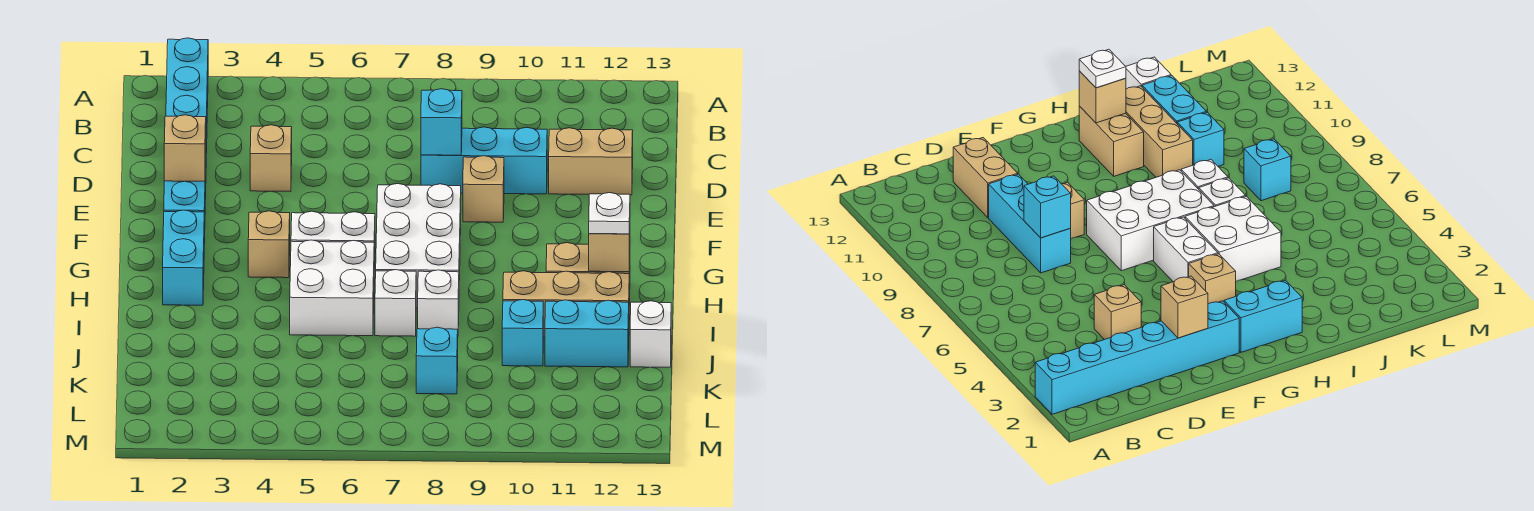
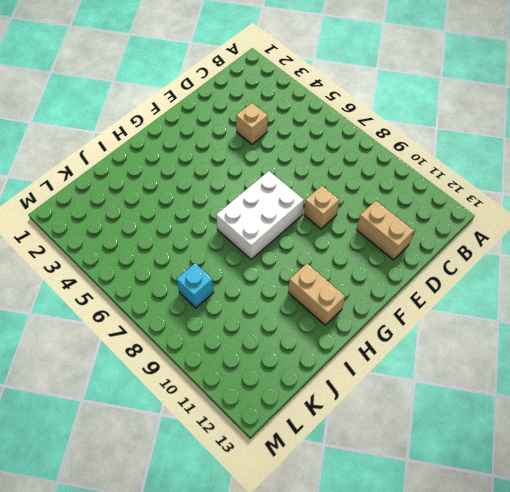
none -> cyan 1x6 brick [164,38,208,244]
none -> cyan 1x3 brick [421,127,547,194]
none -> cyan 1x2 brick [163,210,204,305]

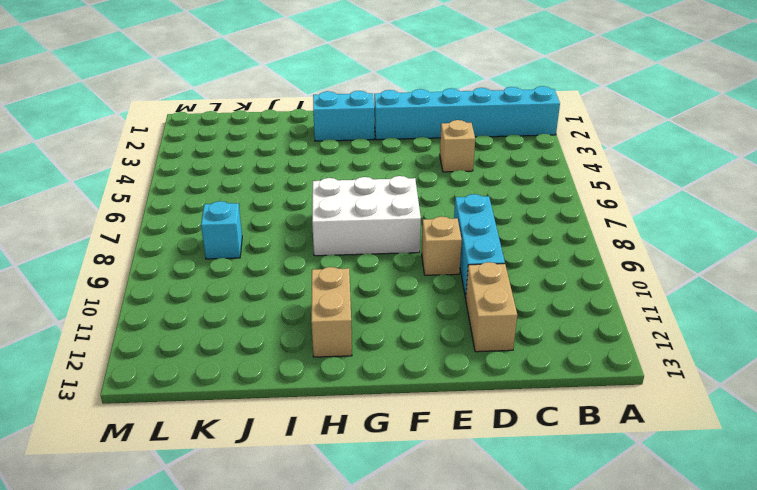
none -> tan 1x1 brick [248,211,290,278]
none -> white 1x2 brick [291,211,375,268]
none -> white 2x2 brick [290,240,374,336]

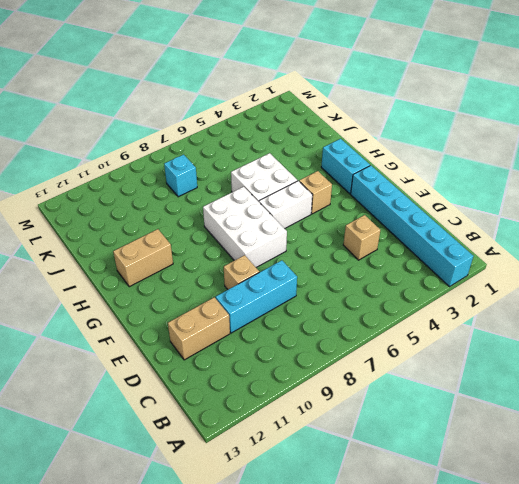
none -> white 1x1 brick [375,270,416,336]
none -> white 1x1 brick [418,270,459,330]
none -> tan 1x3 brick [503,271,629,337]

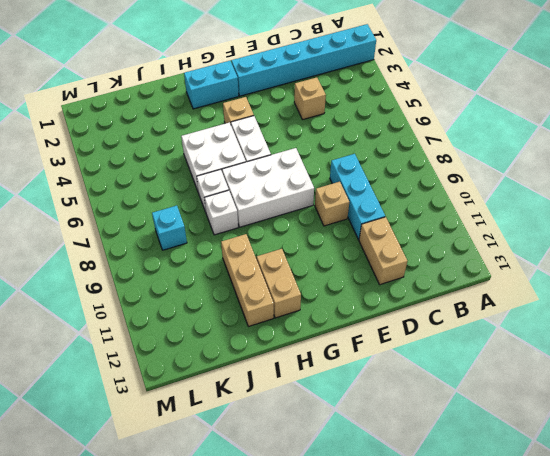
none -> cyan 1x1 brick [502,300,543,366]
none -> cyan 1x2 brick [545,300,629,367]
none -> white 1x1 brick [630,301,671,367]

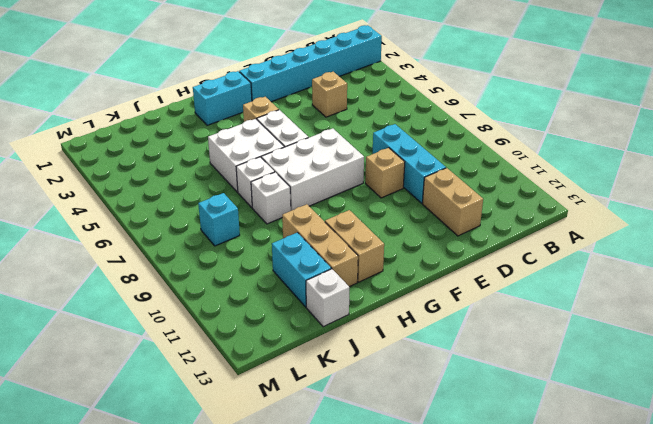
none -> cyan 1x1 brick [502,300,543,366]
none -> cyan 1x1 brick [421,89,462,155]
none -> tan 1x1 brick [164,115,206,181]

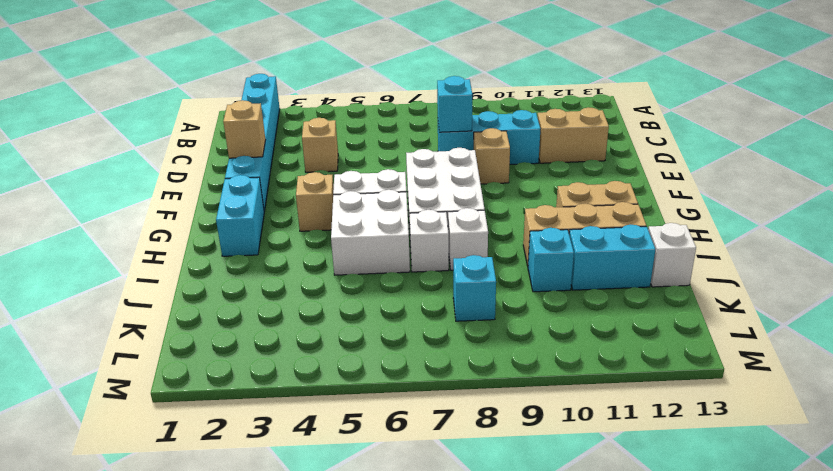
none -> tan 1x1 brick [589,229,630,272]
none -> white 1x1 plate [589,193,630,234]

